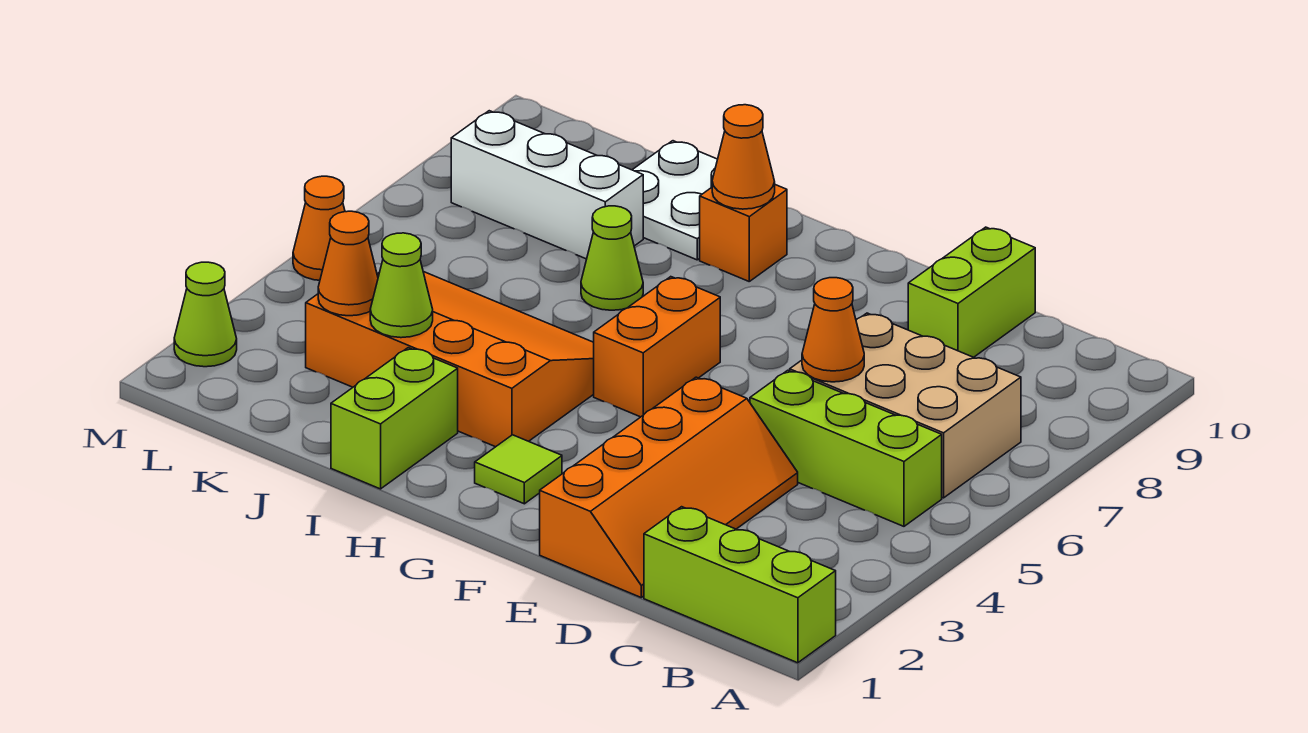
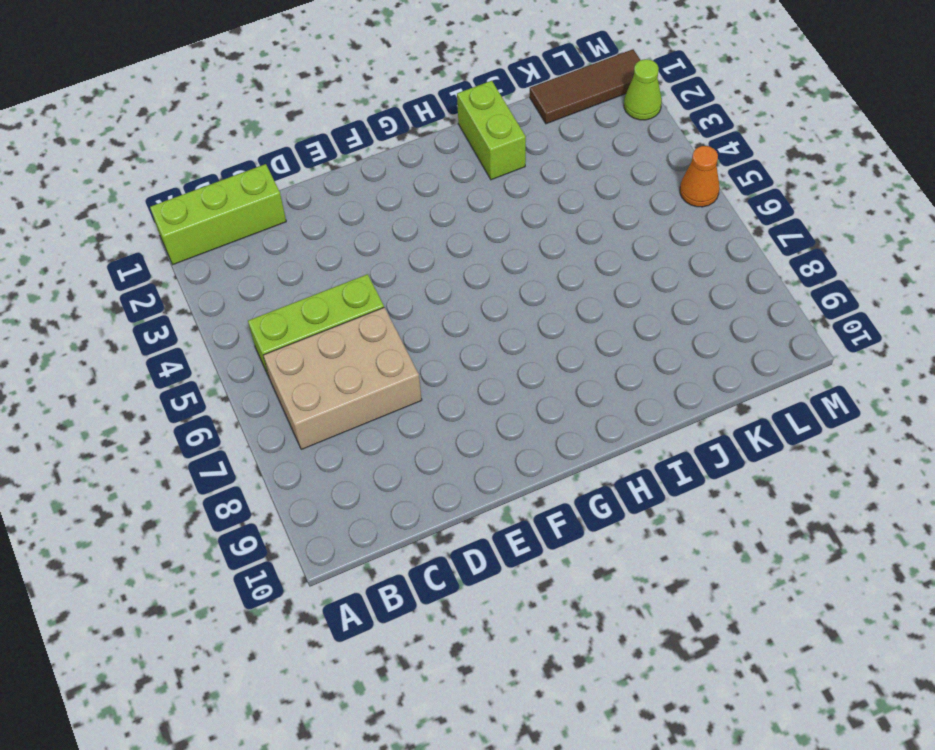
brown 1x3 tile [530,49,640,124] -> none
none -> orange 2x4 slope [540,377,798,597]
none -> lime 1x2 brick [908,227,1035,357]
none -> lime 1x1 tile [475,435,562,504]

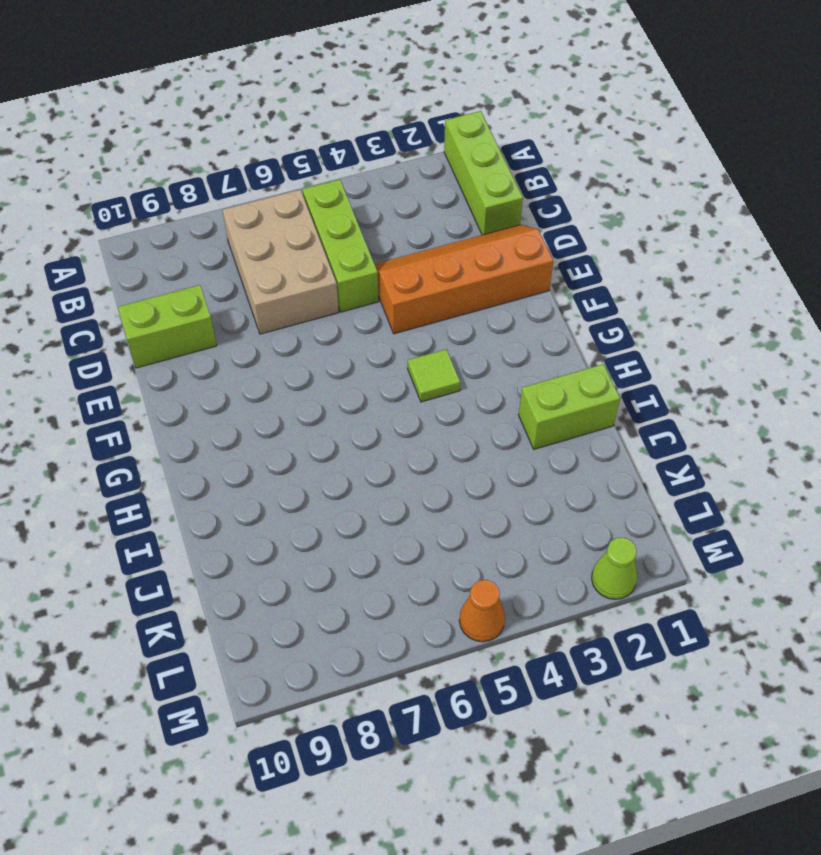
lime 1x1 tile [408,349,460,402] -> lime 1x1 tile moved to [475,435,562,504]
none -> orange 1x2 brick [594,277,720,417]
none -> orange 3x4 slope [306,272,594,447]
none -> orange 1x1 brick [700,185,787,281]

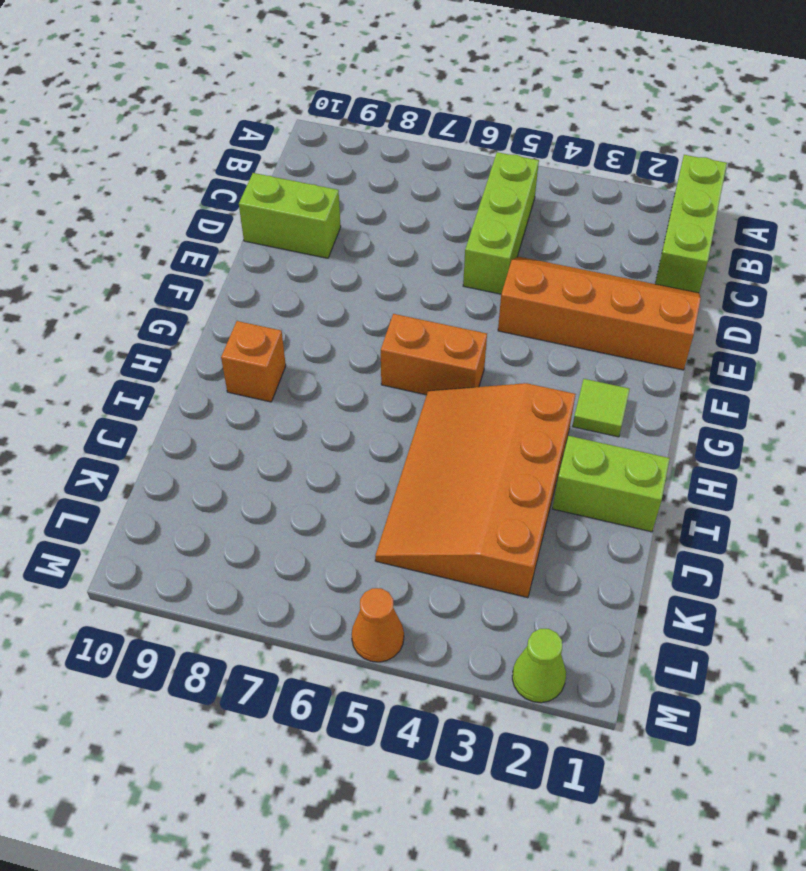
none -> tan 2x3 brick [790,313,1021,498]
none -> lime 1x1 cone [581,206,643,310]
none -> white 2x2 plate [633,141,718,260]

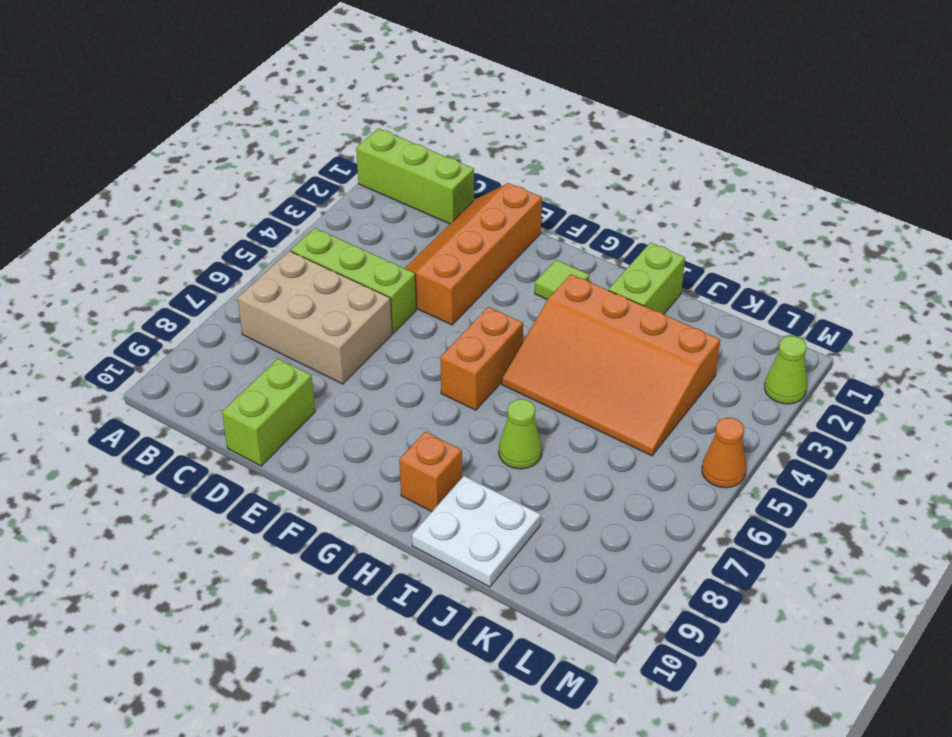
none -> white 1x3 brick [451,111,643,259]
none -> orange 1x1 cone [802,278,864,382]
none -> orange 1x1 cone [712,105,775,209]

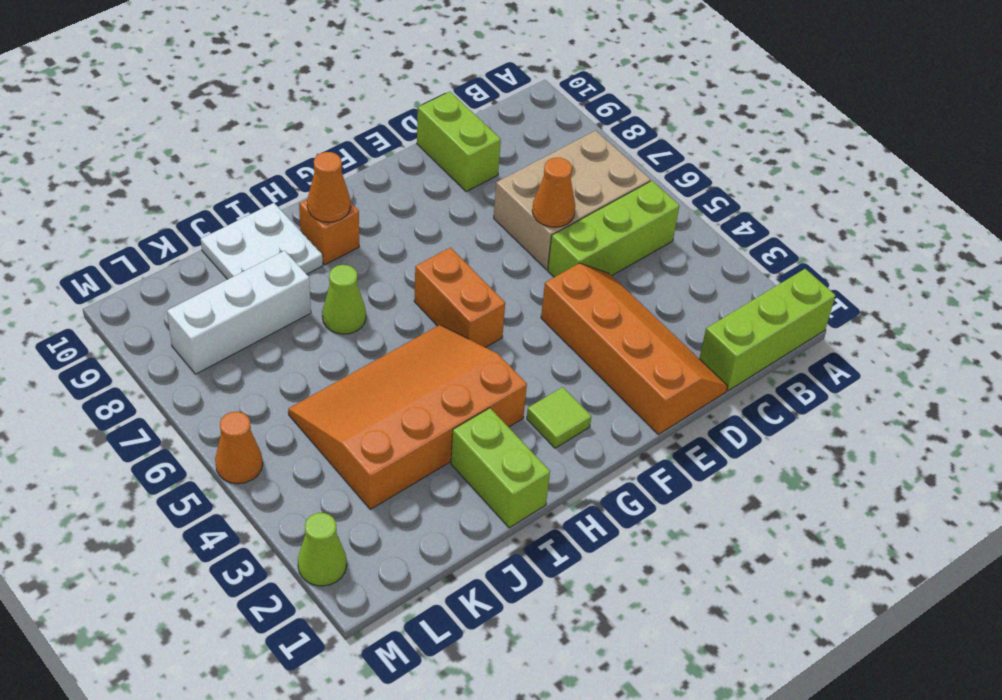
none -> lime 1x1 cone [370,233,433,338]
none -> orange 1x1 cone [318,211,378,316]

